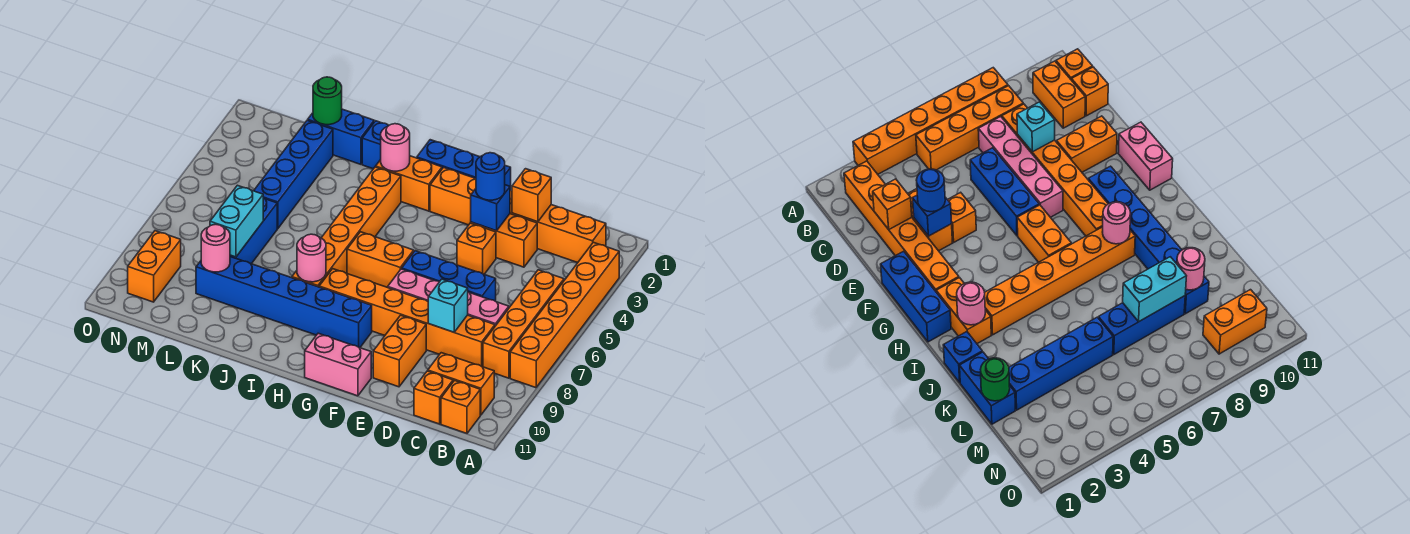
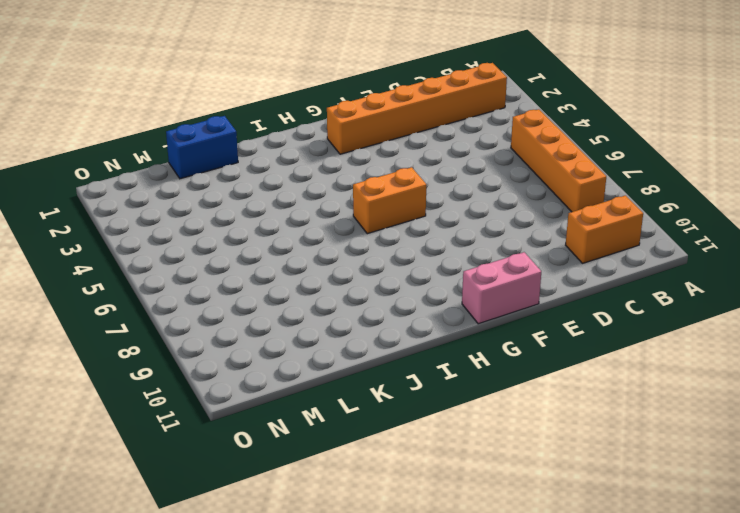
none -> orange 1x6 brick [510,242,619,388]
none -> orange 1x1 brick [441,380,480,433]
none -> pink 1x4 brick [388,269,509,326]
none -> orange 1x6 brick [319,269,495,367]

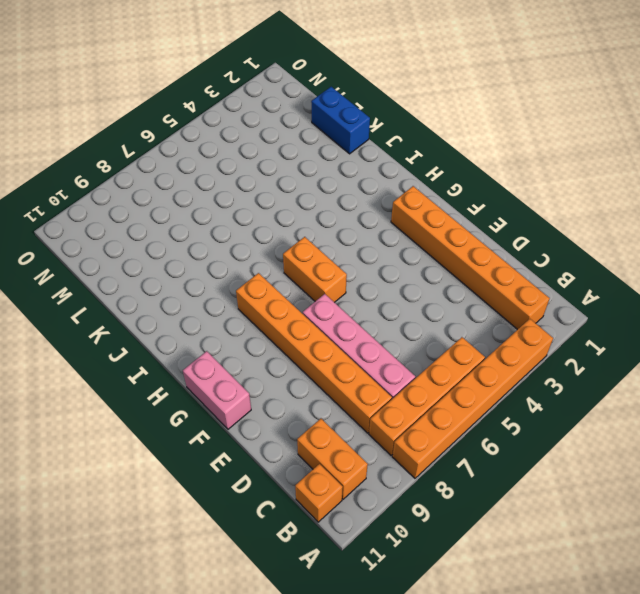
none -> orange 1x1 brick [414,371,453,424]
none -> orange 1x2 brick [471,214,537,267]
none -> blue 1x3 brick [402,251,496,301]
none -> orange 1x1 brick [457,223,496,274]

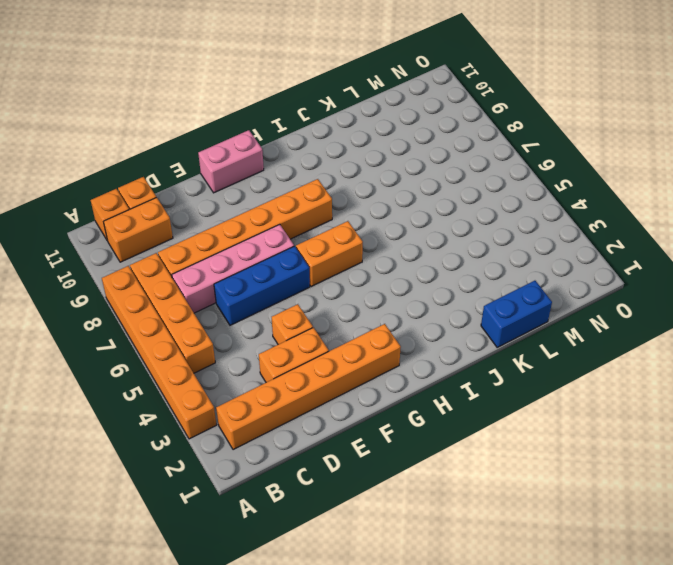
none -> orange 1x2 brick [373,315,426,387]
none -> blue 1x3 brick [417,140,511,190]
none -> blue 1x6 brick [196,257,372,348]
none -> orange 1x2 brick [376,156,442,211]

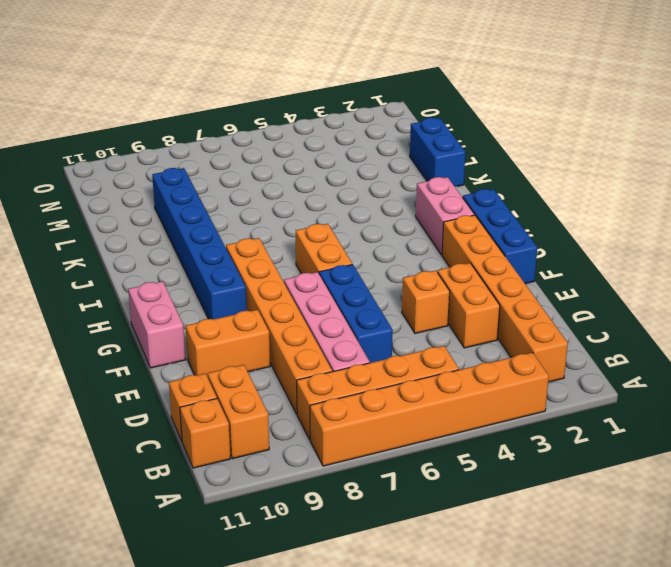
pink 1x2 brick [416,177,475,255] -> orange 1x2 brick [376,156,442,211]
none -> orange 1x6 brick [292,167,401,287]
none -> blue 1x1 brick [362,121,389,169]
none -> blue 1x4 brick [254,120,333,229]
none -> blue 1x3 brick [230,198,277,264]

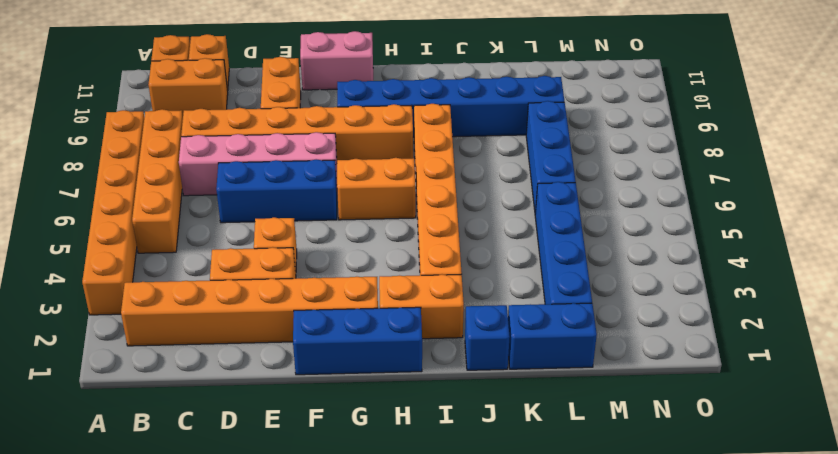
none -> orange 1x2 brick [128,231,181,302]
none -> orange 1x1 brick [512,169,551,222]
none -> cyan 1x1 brick [428,279,468,332]
none -> blue 1x1 brick [471,185,510,231]

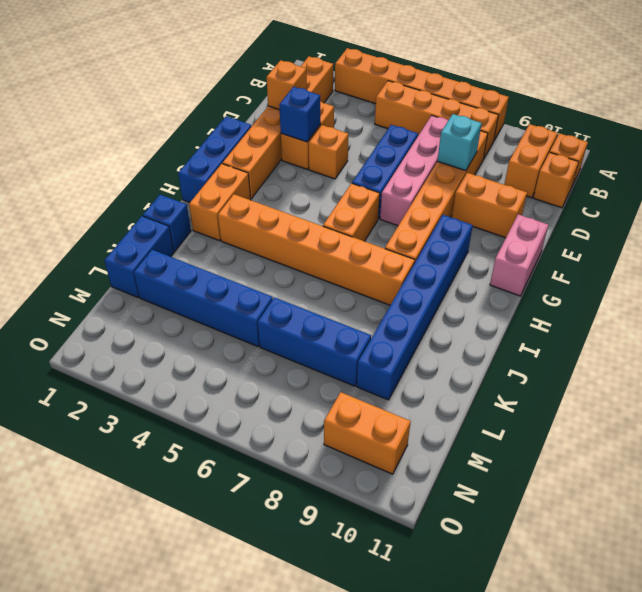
none -> pink 1x1 round brick [381,124,410,171]
none -> pink 1x1 round brick [297,234,326,282]
none -> green 1x1 round brick [313,77,342,125]
none -> cyan 1x2 brick [210,185,263,257]

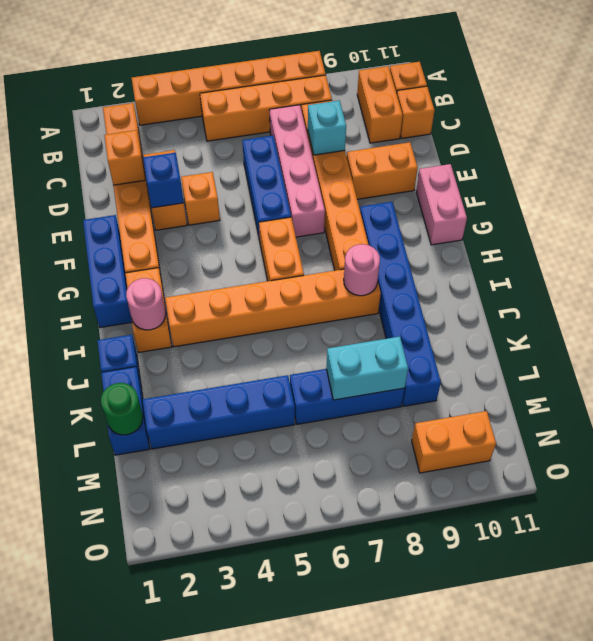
none -> pink 1x1 round brick [201,224,230,272]
none -> blue 1x1 round brick [476,153,505,200]

